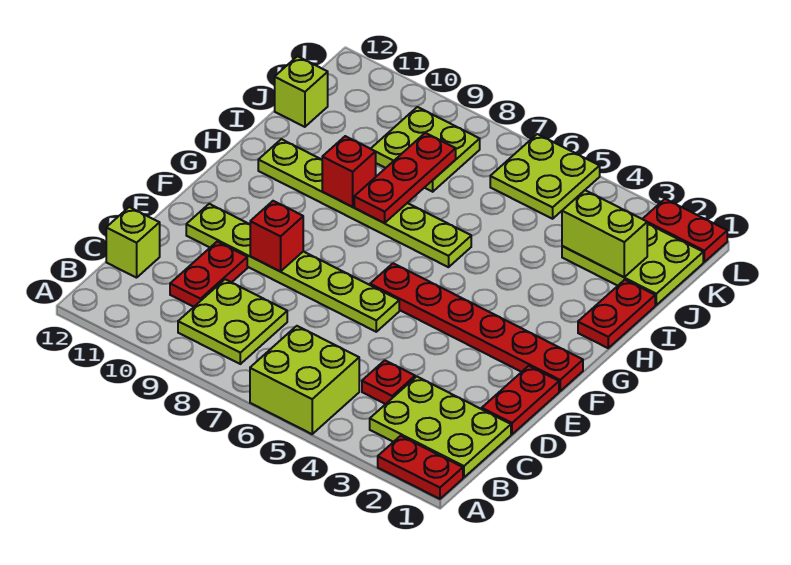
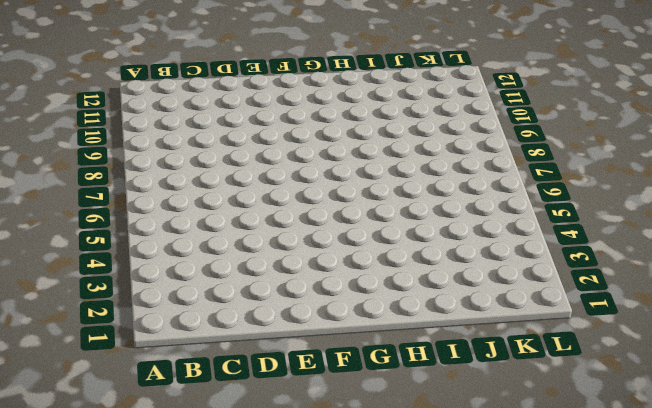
none -> red 1x2 plate [378,436,463,499]
none -> lime 2x2 brick [250,326,359,434]
none -> lime 2x3 plate [370,377,511,477]

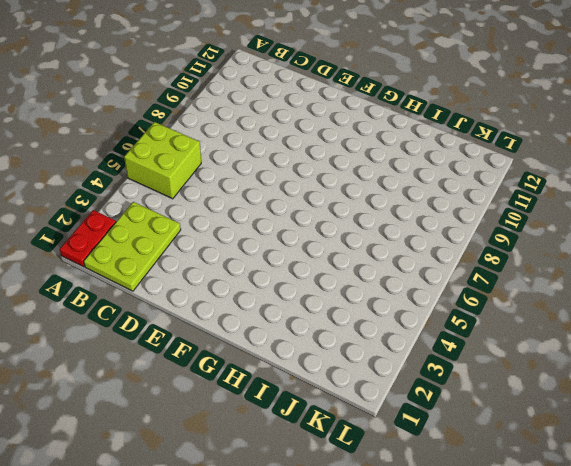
none -> lime 2x2 plate [178,279,287,364]
none -> red 1x1 plate [362,360,415,404]
none -> red 1x2 plate [170,242,247,307]

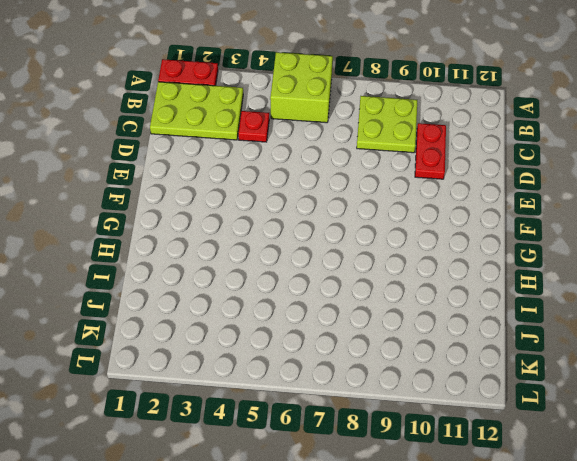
none -> lime 1x1 brick [106,207,160,278]
none -> red 1x2 plate [482,366,559,434]
none -> lime 1x6 plate [186,204,399,332]

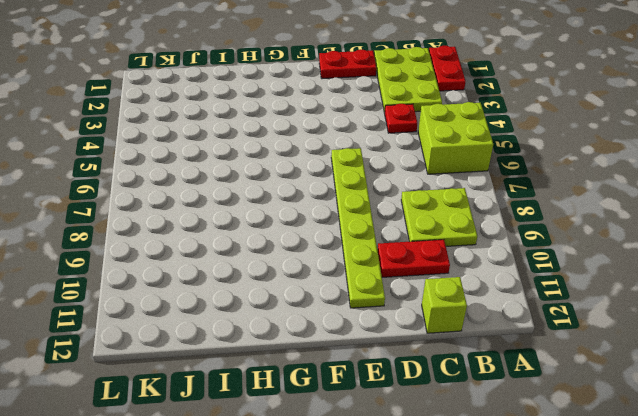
none -> red 1x6 plate [370,263,583,391]
none -> red 1x2 plate [578,280,655,348]
none -> lime 1x6 plate [258,139,471,267]

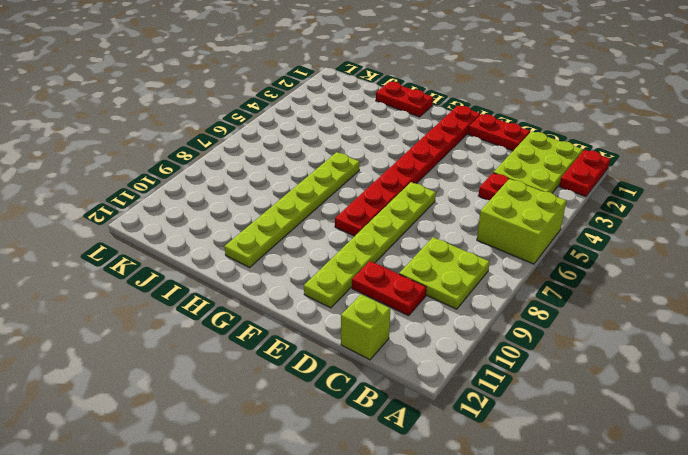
red 1x8 plate [335,106,480,236] -> red 1x6 plate [370,263,583,391]
none -> lime 2x3 plate [562,224,703,305]
none -> lime 2x2 plate [371,107,480,192]
none -> lime 1x1 brick [275,56,328,127]

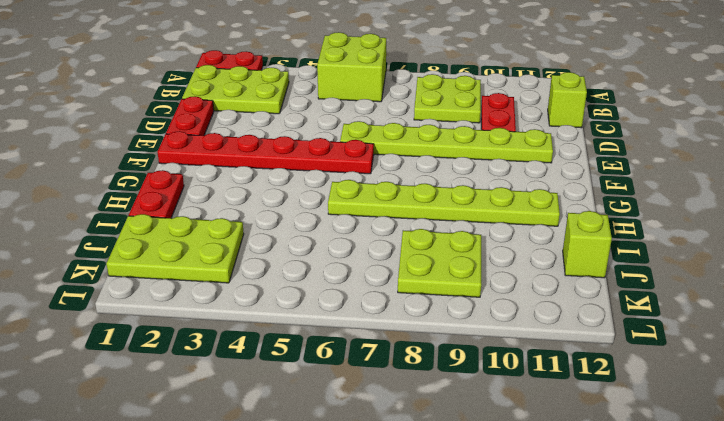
none -> red 1x1 plate [362,360,415,404]
none -> lime 2x2 plate [490,134,600,219]
none -> red 1x2 plate [643,199,727,262]

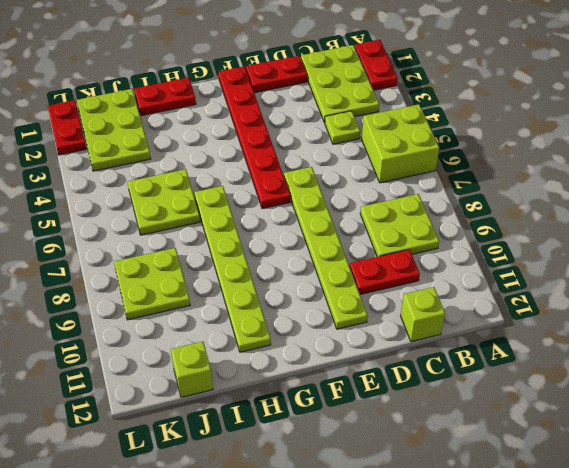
lime 1x1 plate [325,111,360,144] -> red 1x1 plate [362,360,415,404]
lime 2x2 plate [128,169,200,235] -> lime 2x2 plate moved to [490,134,600,219]
none -> red 1x1 brick [250,201,303,271]
none -> red 1x3 plate [354,133,456,223]
none -> red 1x1 brick [322,136,376,207]

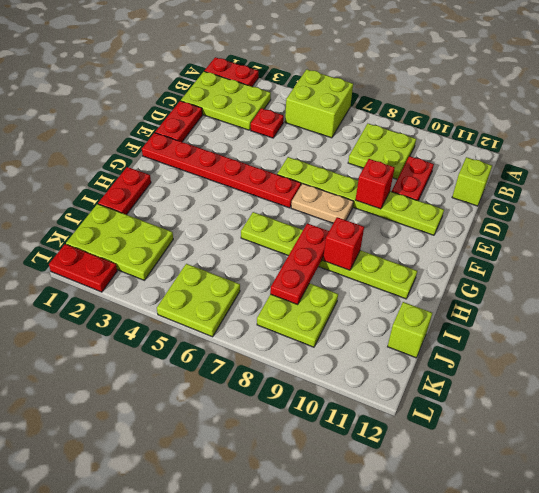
tan 1x2 plate [291,183,353,223] -> none
none -> lime 1x2 brick [562,190,647,277]

